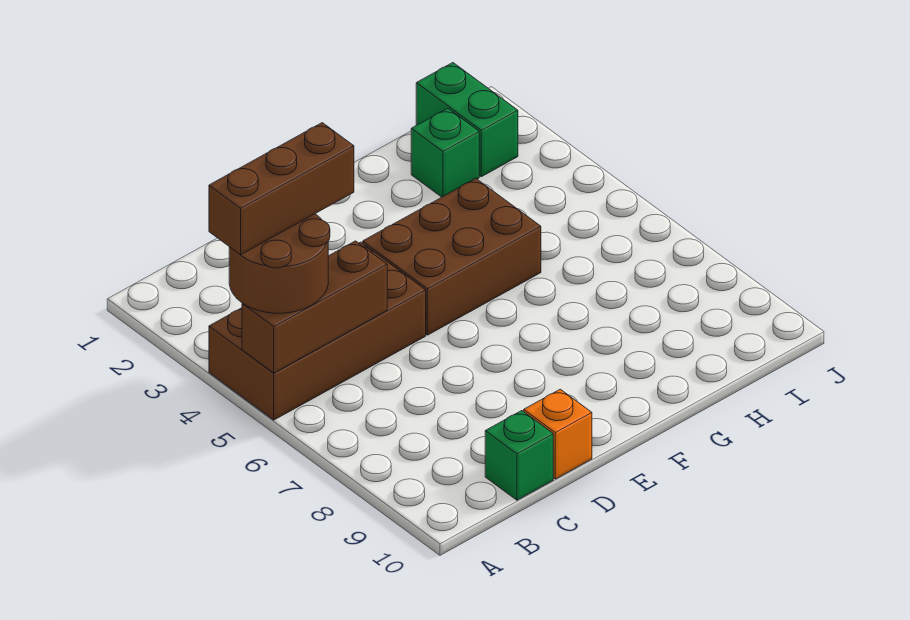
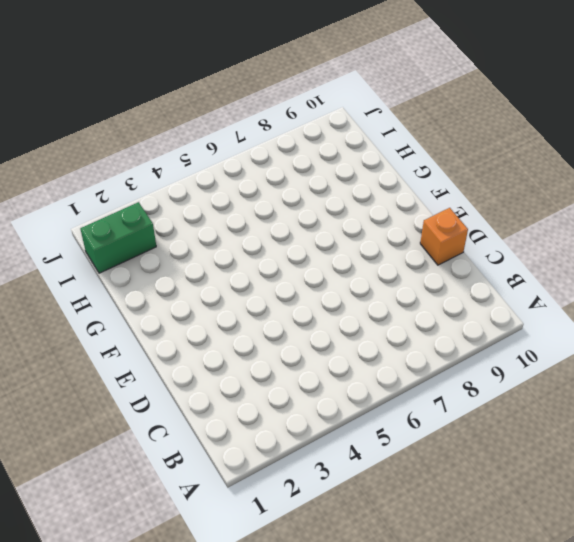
none -> brown 2x4 brick [209,242,426,420]
none -> green 1x1 brick [485,411,553,500]

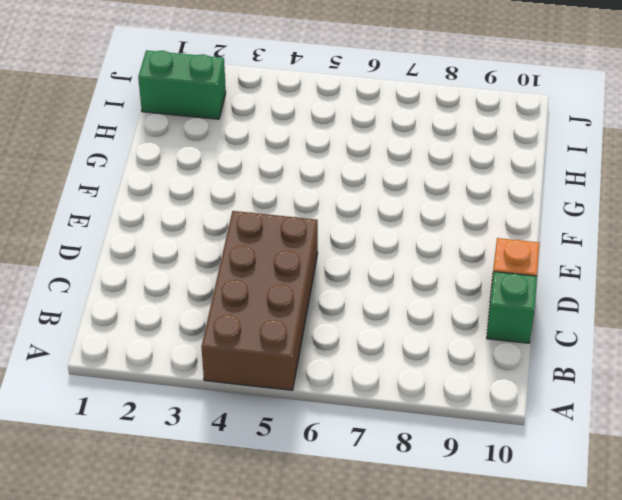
none -> brown 2x3 brick [363,179,541,335]
none -> green 1x1 brick [411,108,479,197]

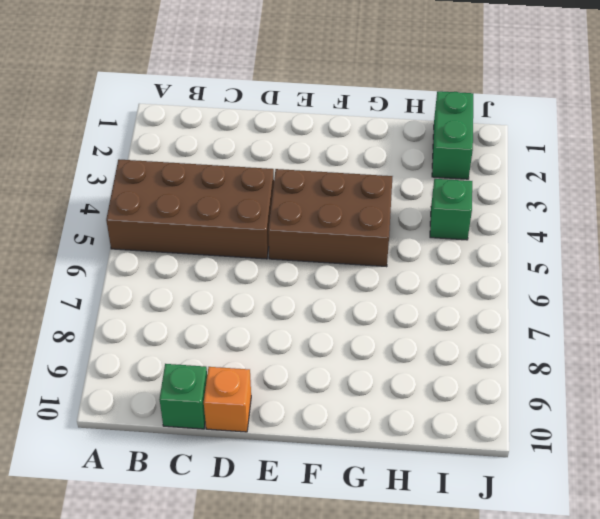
green 1x1 brick [430,179,472,240] -> green 1x1 brick moved to [411,108,479,197]
none -> brown 1x3 brick [242,241,387,373]
none -> brown 2x2 round brick [229,214,330,313]

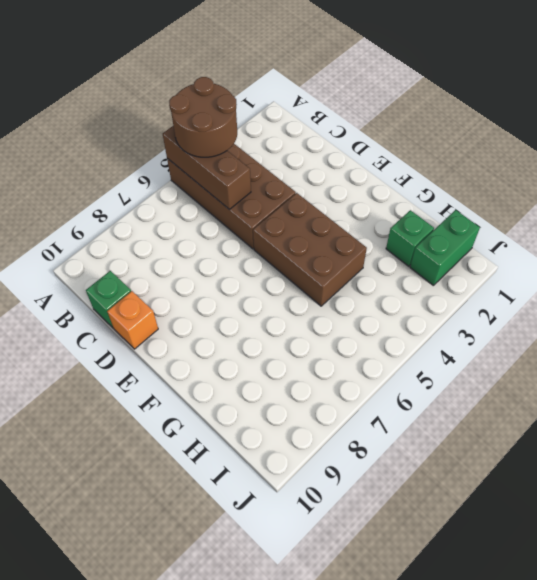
none -> brown 1x3 brick [209,123,354,255]

